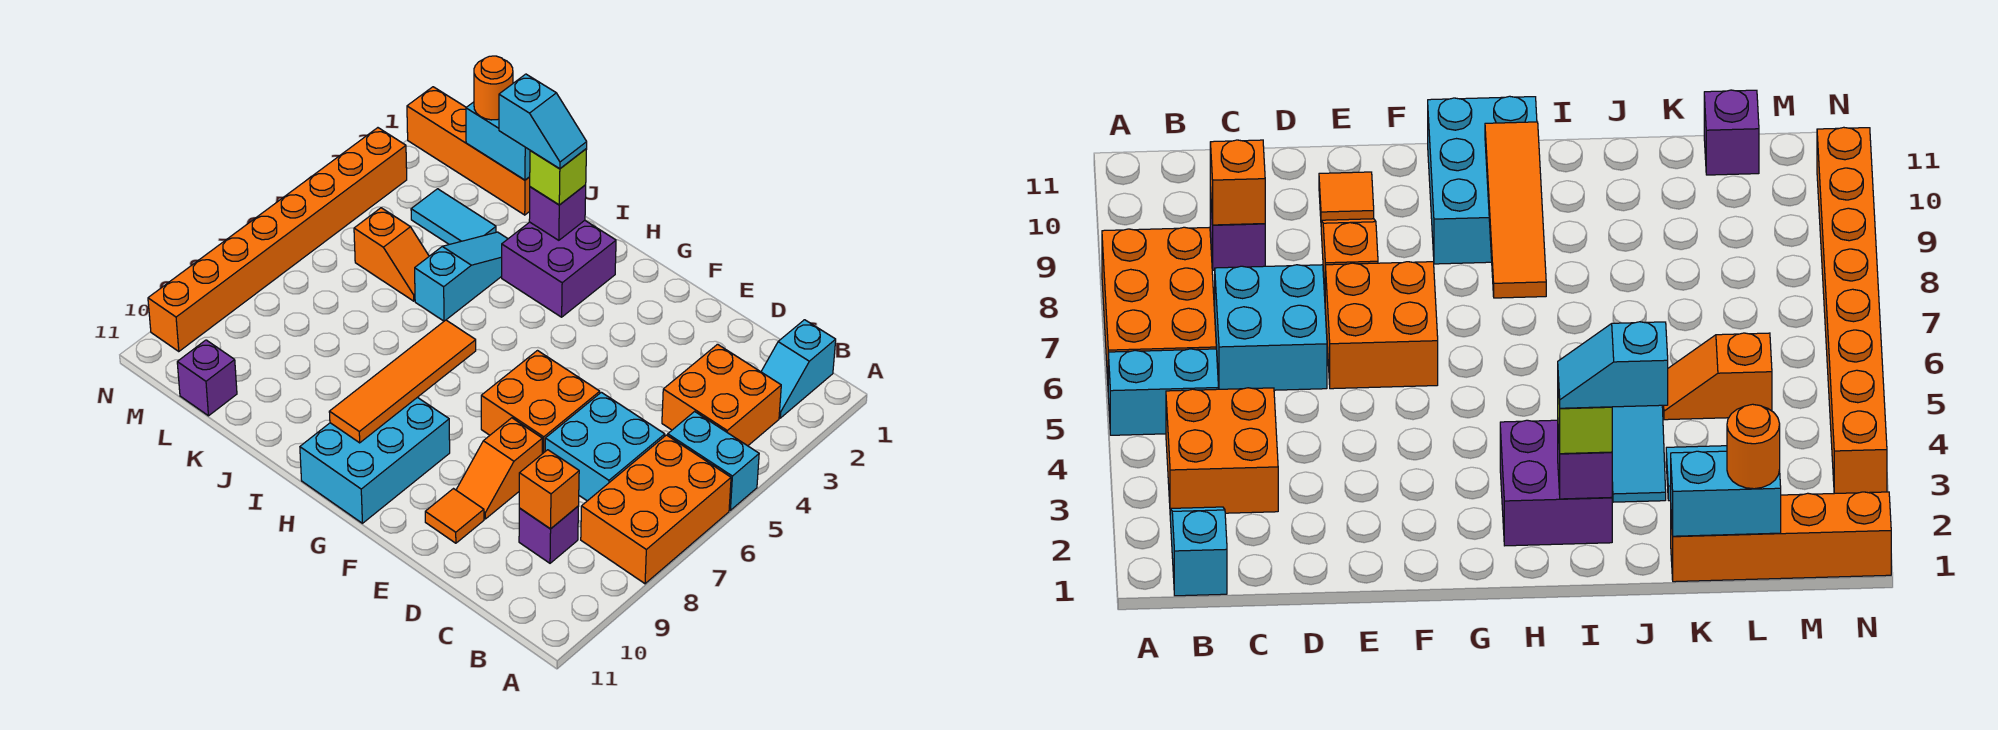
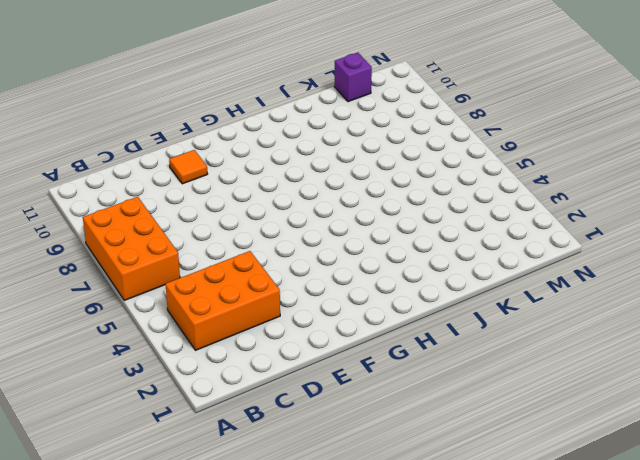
orange 2x3 brick [165,251,280,350] -> orange 2x2 brick [662,344,781,446]
none -> cyan 1x2 brick [668,412,759,510]
none -> cyan 1x2 slope [761,320,836,418]
none -> cyan 2x2 brick [545,392,665,501]

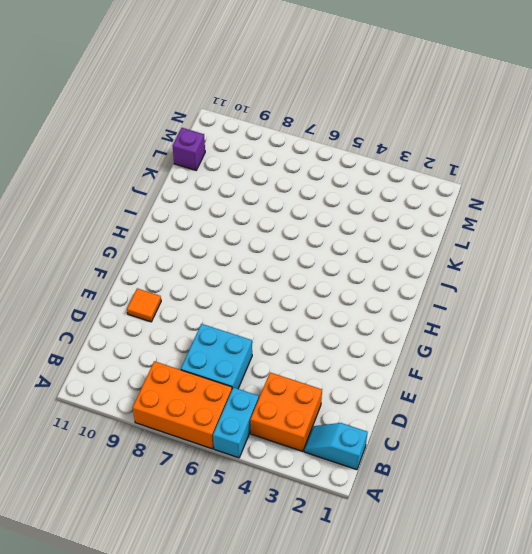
none -> purple 1x1 brick [519,506,579,563]
none -> orange 2x2 brick [481,351,600,454]
none -> orange 1x2 slope [456,418,542,519]

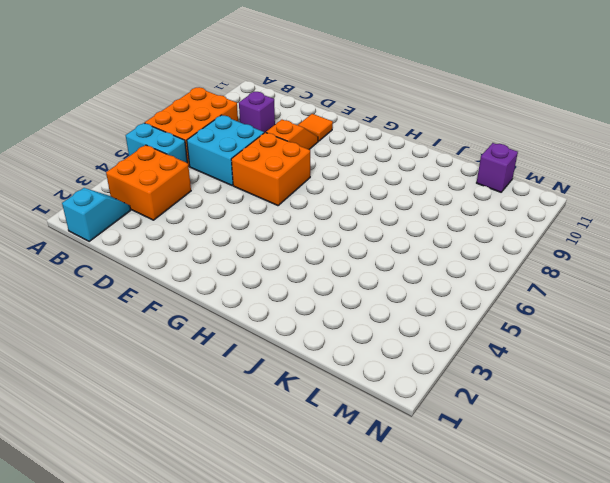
none -> cyan 2x3 brick [300,397,450,523]
none -> purple 2x2 brick [502,221,616,317]
none -> cyan 1x3 slope [415,232,508,321]

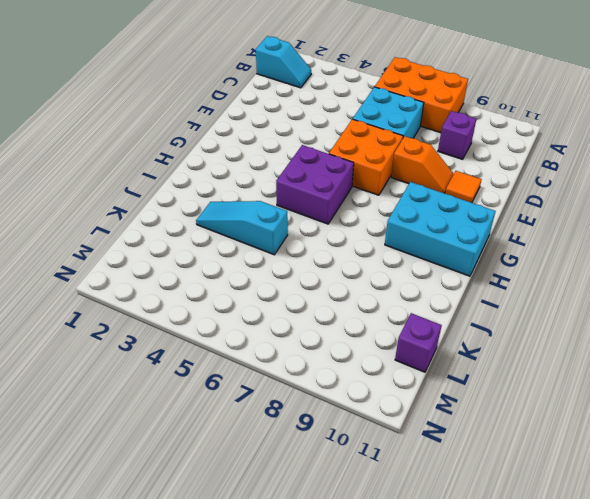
purple 2x2 brick [276,145,354,224] -> purple 2x2 brick moved to [502,221,616,317]
none -> cyan 1x2 brick [668,412,759,510]
none -> orange 2x2 brick [662,344,781,446]
none -> orange 1x4 brick [407,87,530,215]

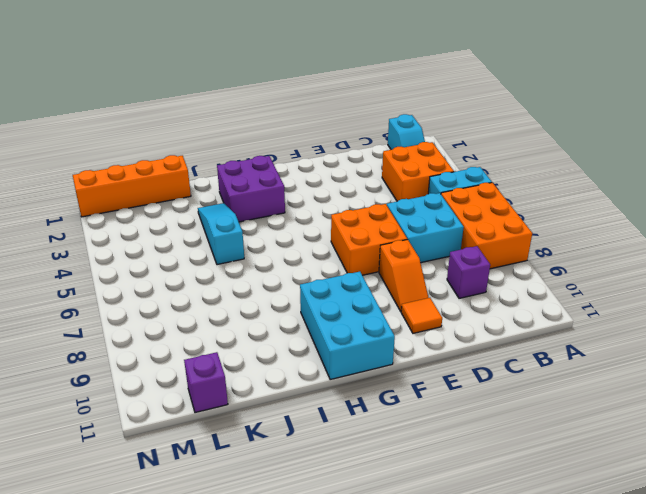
none -> cyan 1x2 tile [411,189,496,244]
none -> orange 1x2 slope [354,208,429,301]
none -> orange 1x8 brick [148,128,407,352]

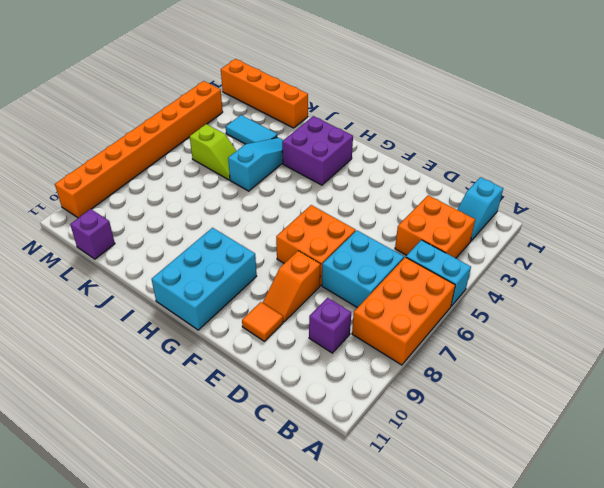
lime 1x2 slope [190,124,236,180] -> orange 1x2 slope [354,208,429,301]
none -> orange 1x1 brick [519,450,579,529]
none -> orange 1x4 tile [329,320,476,443]
none -> purple 1x1 brick [529,185,586,240]

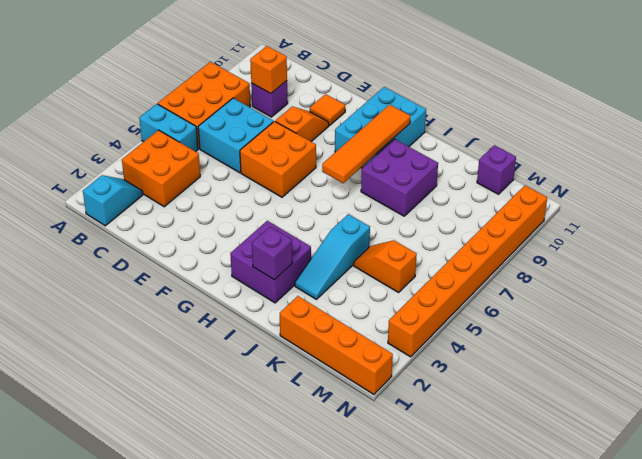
purple 2x2 brick [361,139,438,216] -> none
none -> cyan 1x2 tile [411,189,496,244]
none -> cyan 1x2 brick [466,102,530,180]
none -> lime 1x1 brick [530,149,587,205]

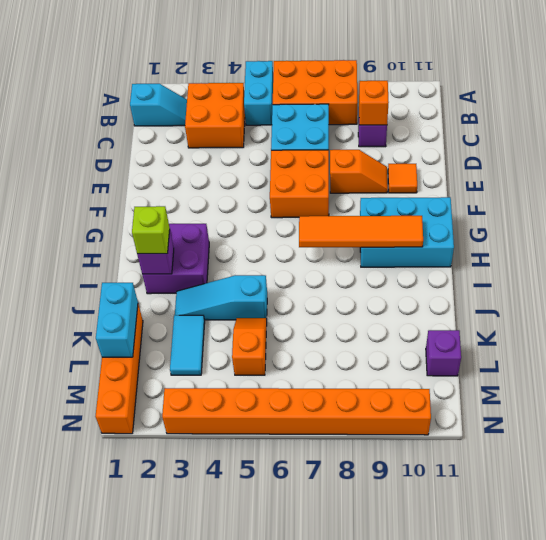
none -> orange 1x1 round brick [474,56,513,120]
none -> cyan 1x2 slope [499,74,587,169]

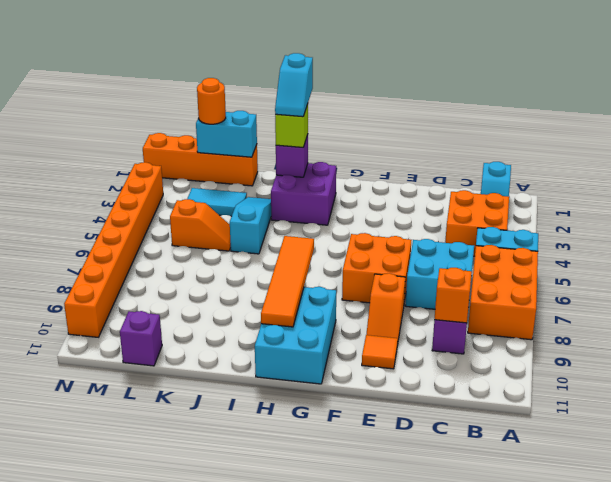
cyan 1x2 slope [275,53,313,117] -> cyan 1x2 slope turned to [499,74,587,169]

